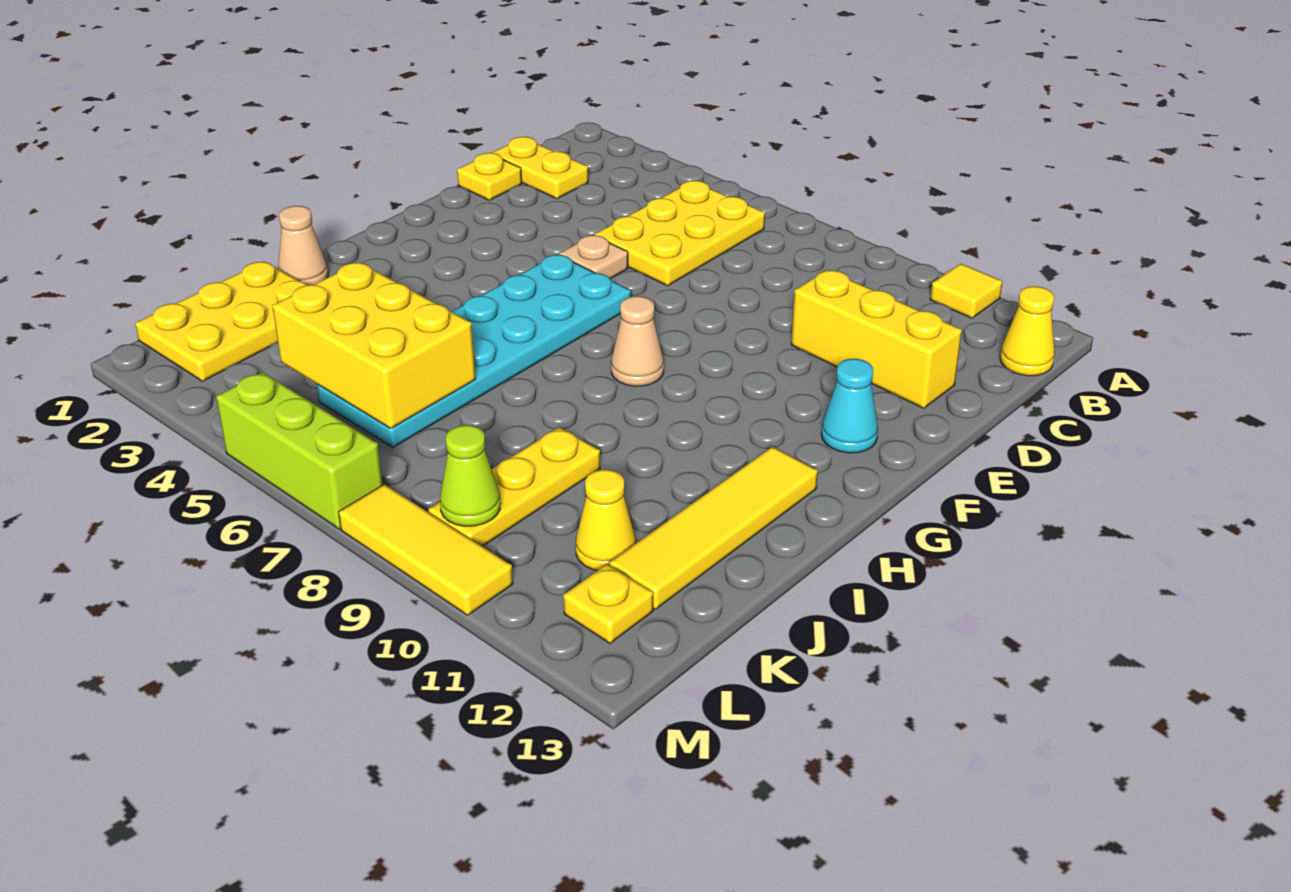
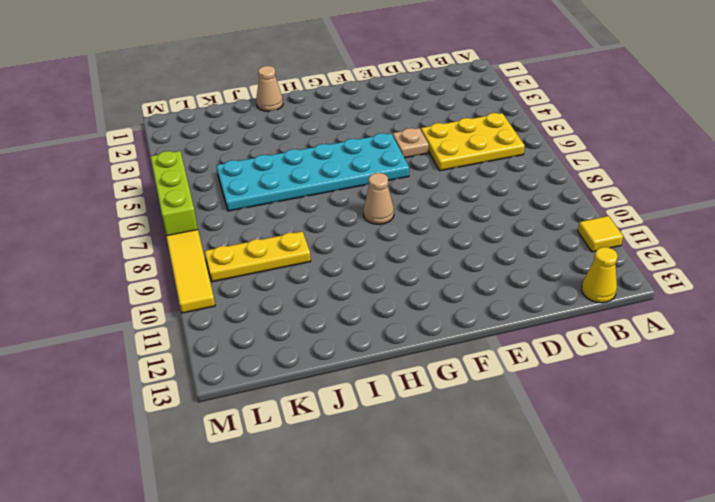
none -> yellow 1x2 plate [492,137,588,199]
none -> yellow 1x1 plate [457,153,522,200]
none -> yellow 1x3 brick [791,270,962,408]

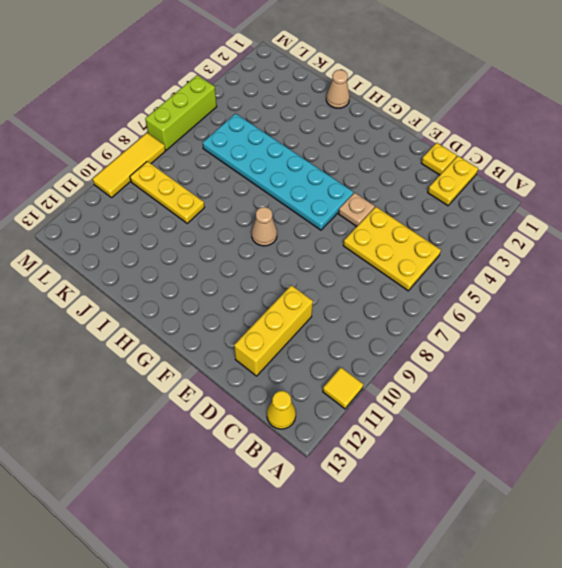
none -> cyan 1x1 cone [821,359,878,453]
none -> yellow 1x4 tile [609,447,818,609]
none -> yellow 2x3 plate [135,261,306,381]

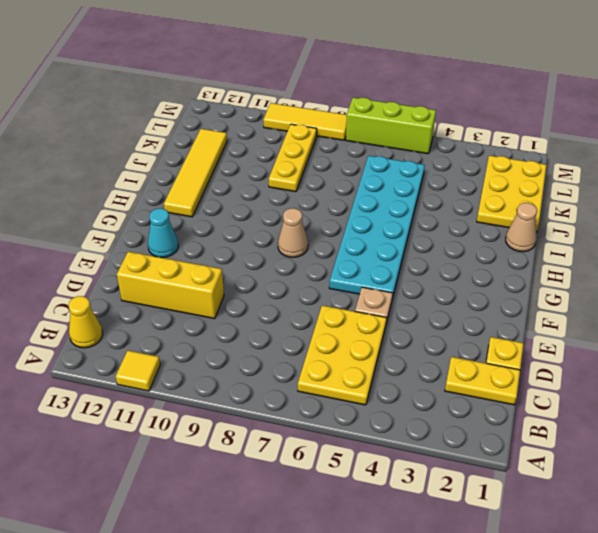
none -> yellow 1x1 cone [576,469,636,571]
none -> yellow 1x1 plate [563,564,653,643]
none -> yellow 2x3 brick [272,262,476,428]

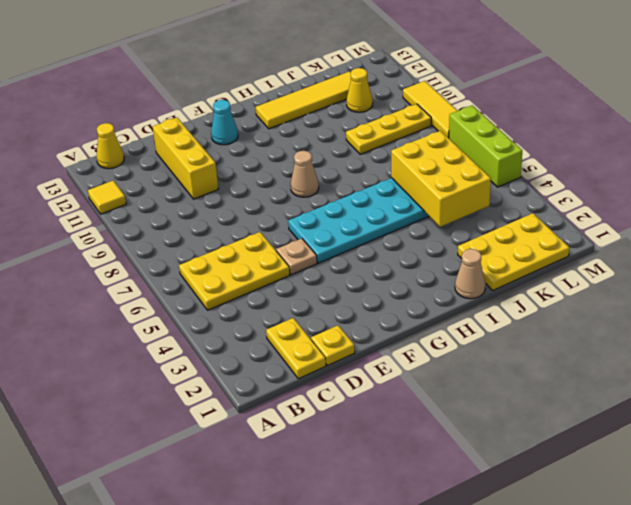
none -> yellow 1x1 plate [563,564,653,643]
none -> lime 1x1 cone [440,425,500,526]

